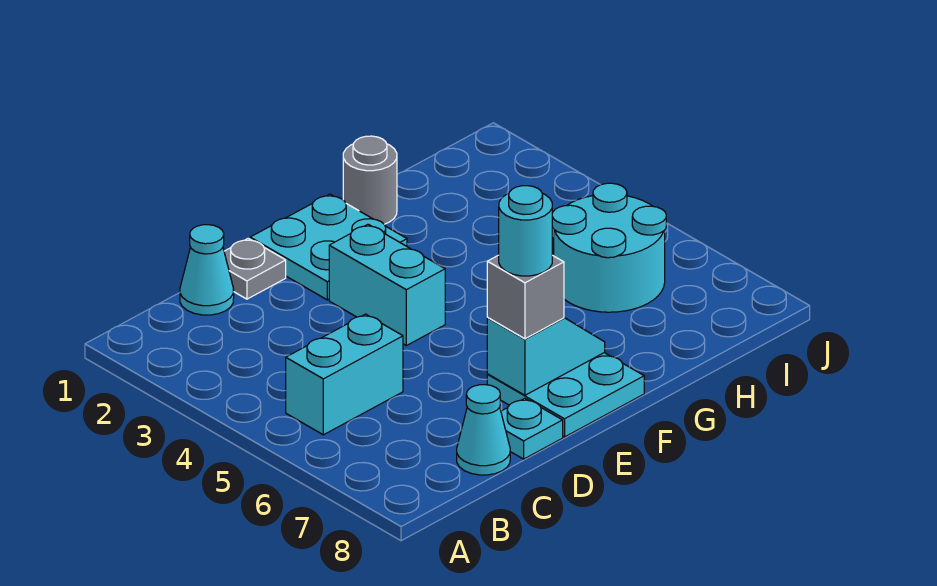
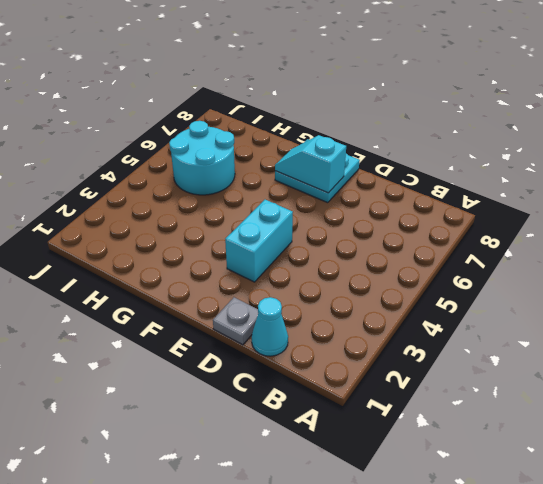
none -> cyan 1x2 brick [286,314,403,435]
none -> cyan 1x1 cone [457,385,510,475]
none -> cyan 1x1 plate [501,398,563,459]

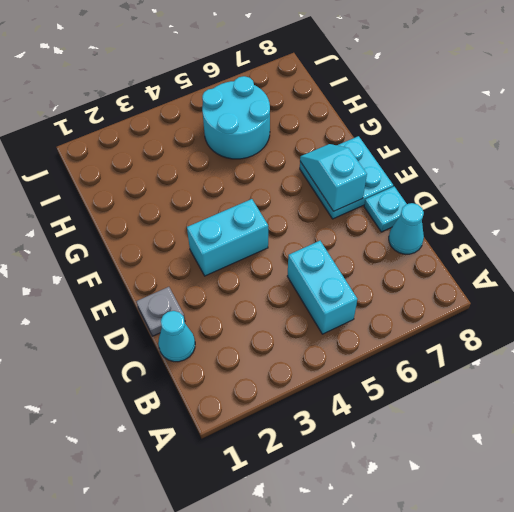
none -> cyan 2x2 plate [250,194,407,300]
none -> grey 1x1 round brick [343,136,397,224]
none -> grey 1x1 brick [487,255,564,339]

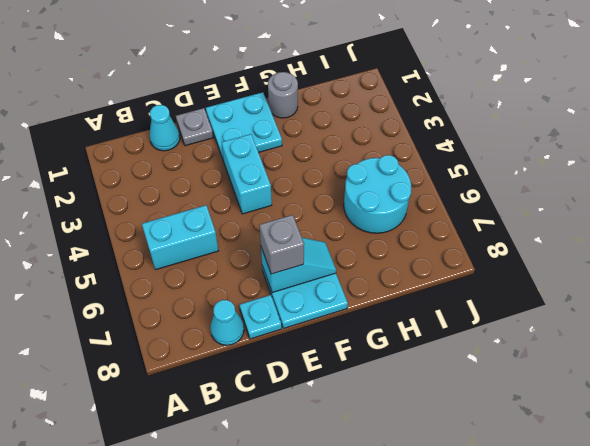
none -> cyan 1x1 round brick [499,186,552,276]

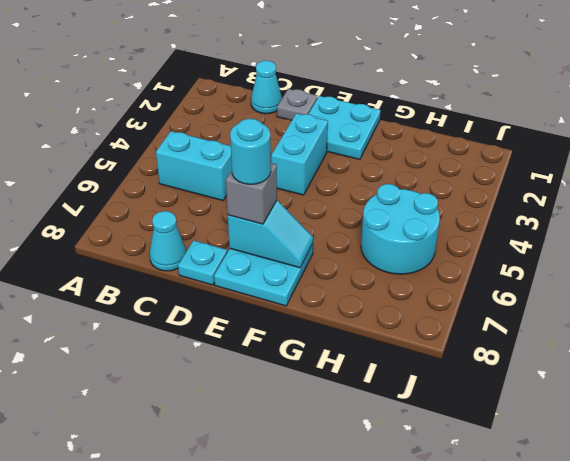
none -> grey 1x1 round brick [343,136,397,224]

